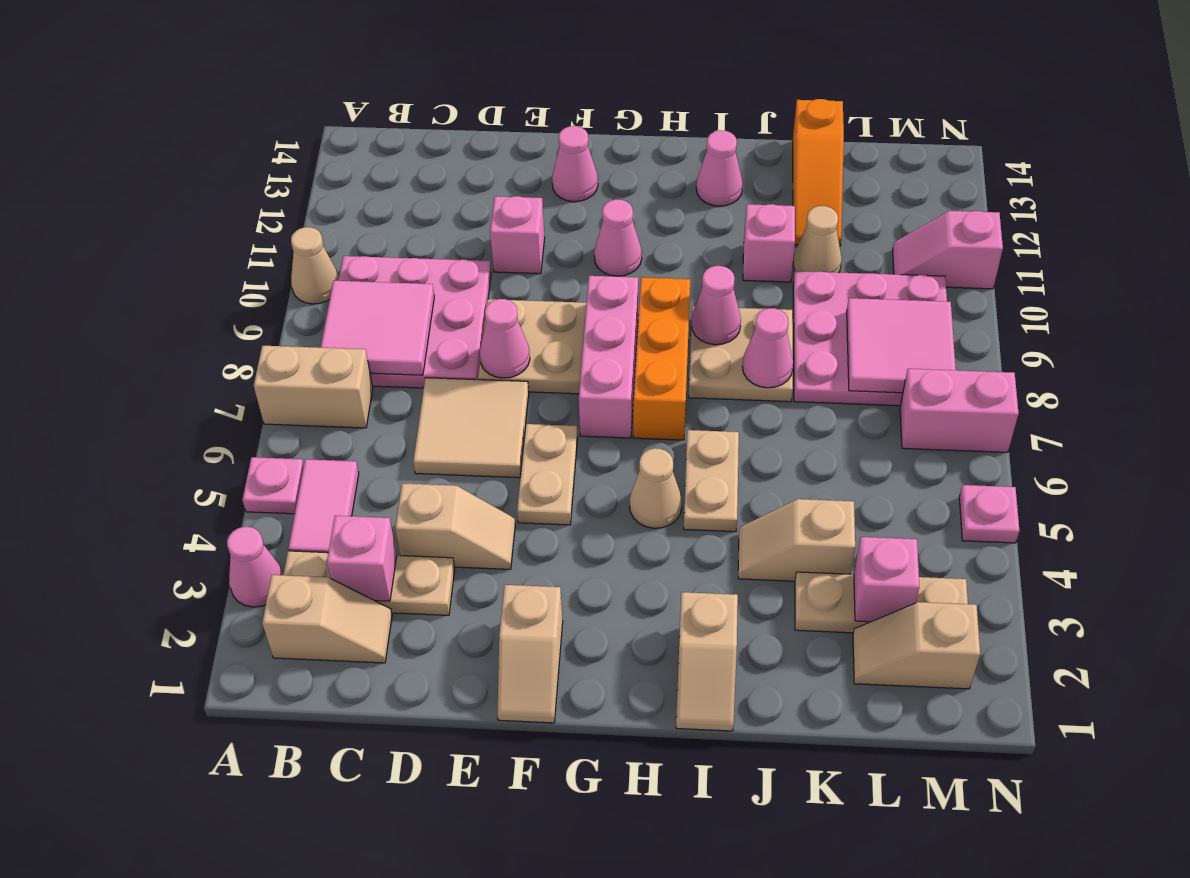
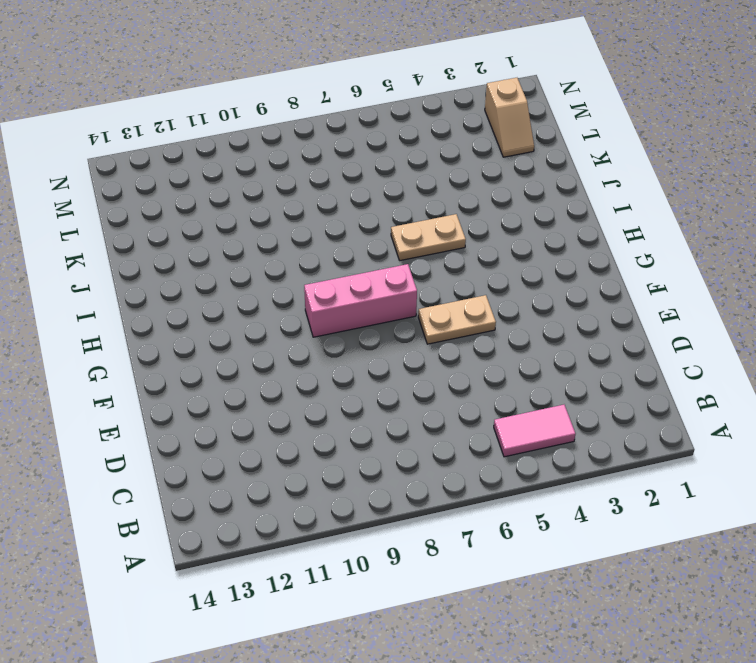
none -> pink 1x1 cone [227,527,283,607]
none -> pink 1x1 plate [242,457,304,514]
none -> tan 1x2 brick [254,346,373,428]
none -> tan 1x1 cone [291,227,339,304]

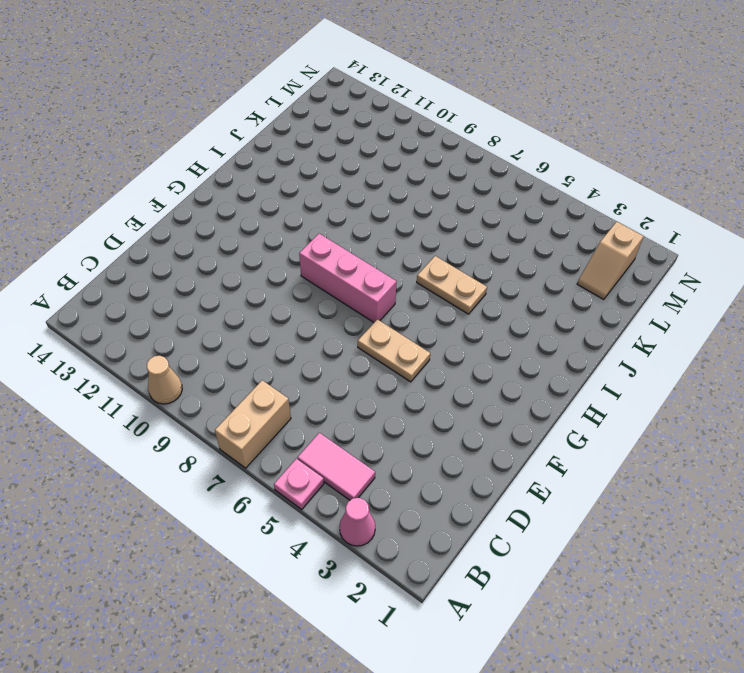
none -> tan 1x2 slope [262,575,392,663]
none -> tan 1x3 plate [283,551,455,615]
none -> pink 3x3 plate [338,256,491,388]
none -> tan 1x2 slope [395,483,515,569]

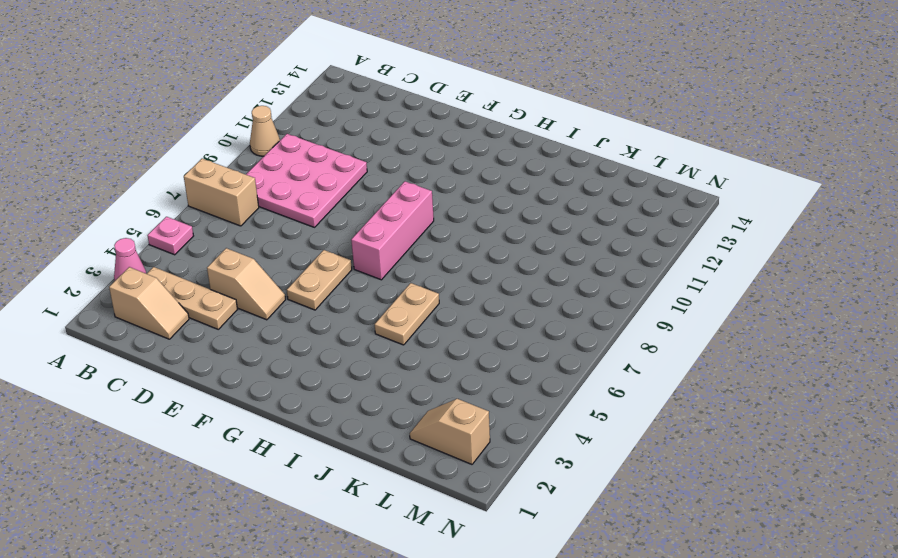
none -> pink 1x2 tile [288,459,359,553]
none -> tan 2x2 tile [413,378,529,478]
none -> tan 2x2 plate [478,299,586,394]
none -> pink 1x1 brick [490,196,545,274]

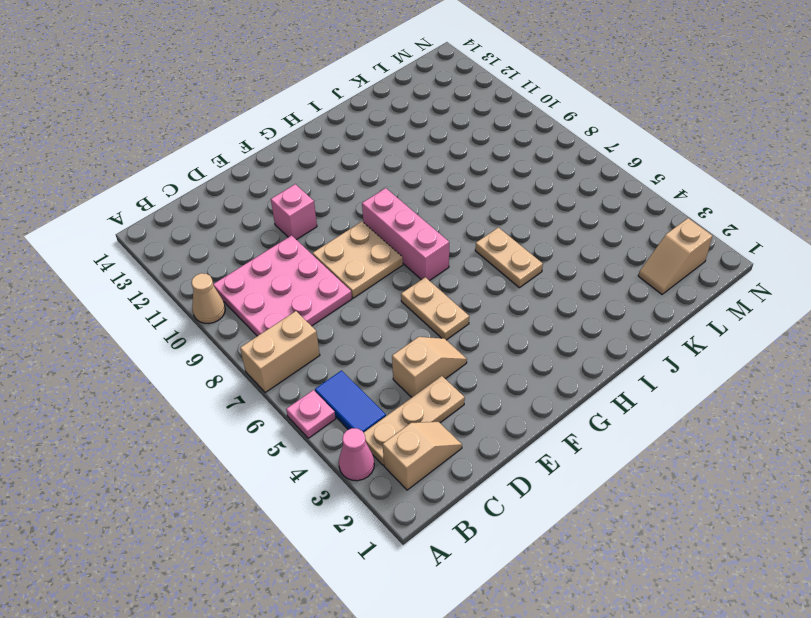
blue 1x2 tile [315,371,386,432] -> pink 1x2 tile [288,459,359,553]
none -> tan 2x2 tile [413,378,529,478]
none -> tan 1x2 slope [498,585,563,723]
none -> pink 1x1 cone [552,126,598,202]
none -> pink 1x1 cone [594,199,642,276]

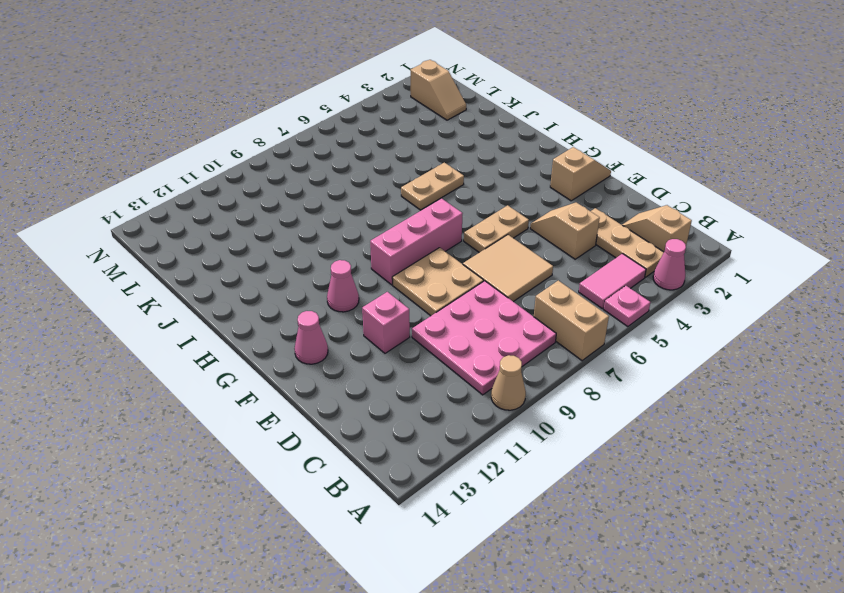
none -> tan 1x1 cone [630,448,682,528]
none -> orange 1x3 brick [633,277,690,440]
none -> tan 1x2 slope [676,592,738,731]
none -> tan 2x2 plate [688,306,793,402]

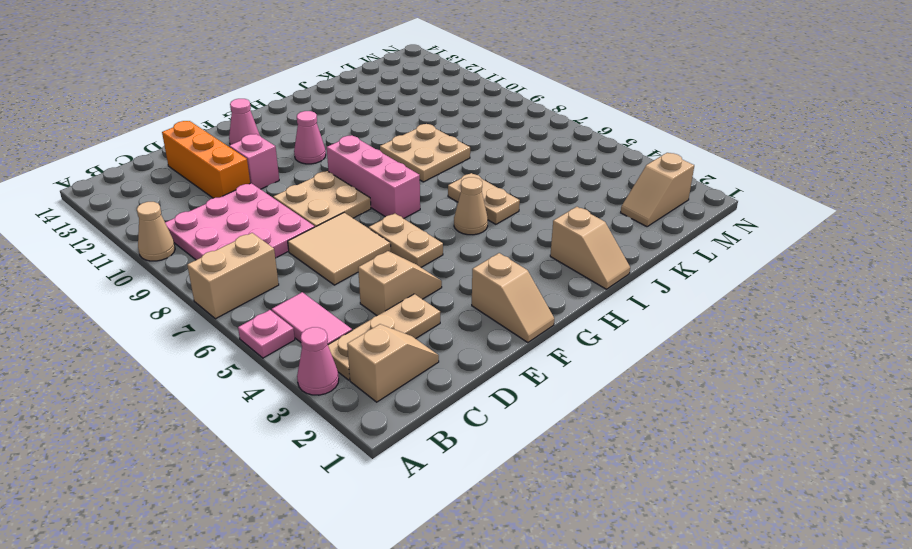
orange 1x3 brick [162,121,250,198] -> orange 1x3 brick moved to [633,277,690,440]
none -> pink 1x1 cone [696,130,743,206]
none -> tan 1x2 slope [738,499,855,581]
none -> pink 1x1 brick [743,204,795,282]
none -> tan 1x3 plate [795,572,968,633]

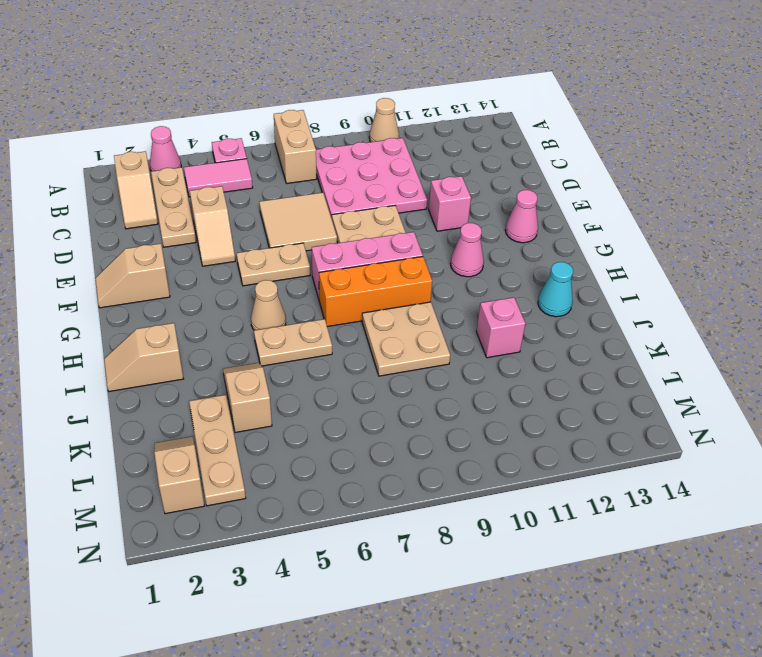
cyan 1x1 cone [538,262,573,317] -> pink 1x1 cone [696,130,743,206]
none -> pink 3x3 plate [793,271,947,406]
none -> tan 1x1 cone [793,206,842,273]
none -> orange 1x3 slope [793,99,844,246]
none -> pink 1x2 brick [900,369,1019,452]

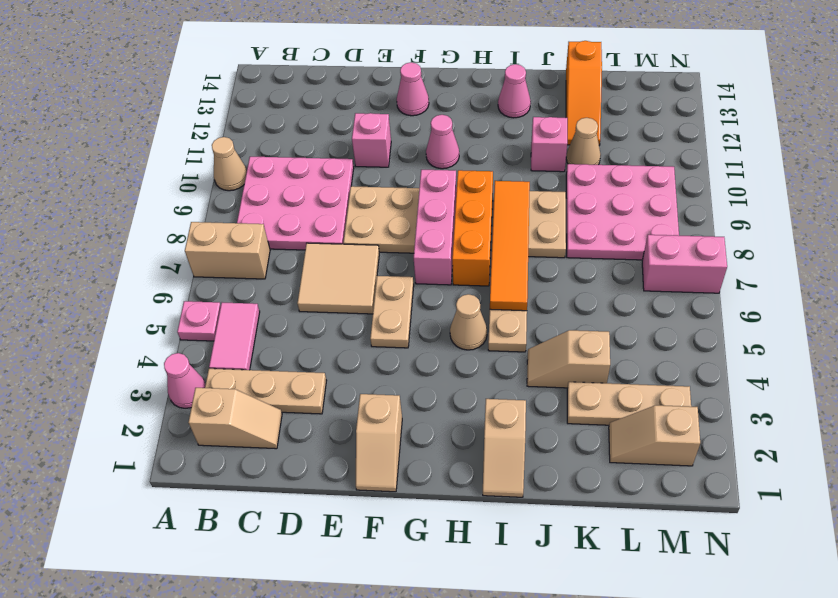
orange 1x4 tile [490,181,530,311] -> pink 1x1 cone [691,266,741,345]
none -> tan 1x2 slope [395,483,515,569]
none -> pink 1x2 slope [893,211,1003,289]
none -> pink 1x1 plate [959,485,1019,543]
none -> pink 2x2 tile [321,281,434,375]

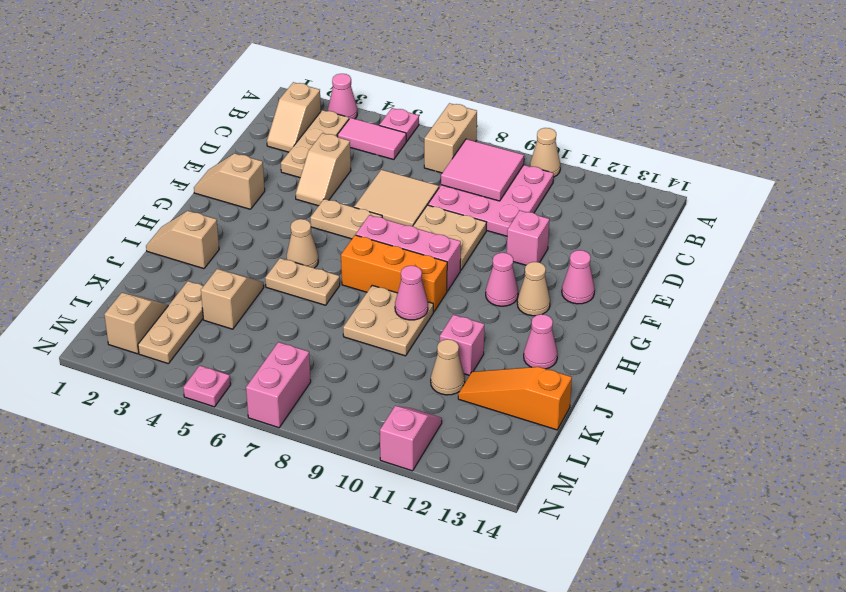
tan 1x1 cone [517,262,550,316] -> none
none -> pink 3x3 plate [793,271,947,406]
none -> pink 1x1 brick [327,516,397,601]
none -> pink 1x1 cone [480,299,530,378]
none -> pink 1x1 cone [742,308,793,388]

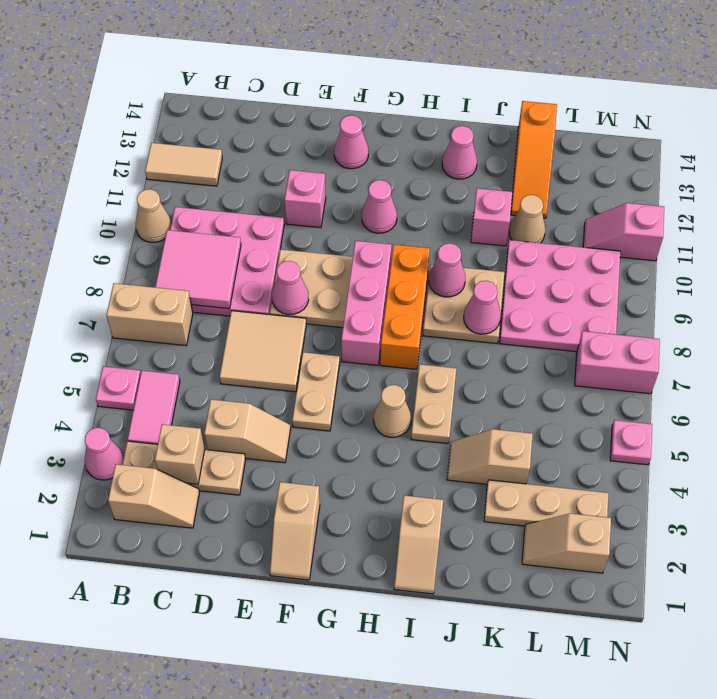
tan 1x2 tile [145,143,222,186] -> none
tan 1x1 brick [155,424,205,484] -> pink 1x1 brick [327,516,397,601]
none -> pink 1x1 brick [854,537,919,622]
none -> pink 2x2 tile [847,298,956,393]

